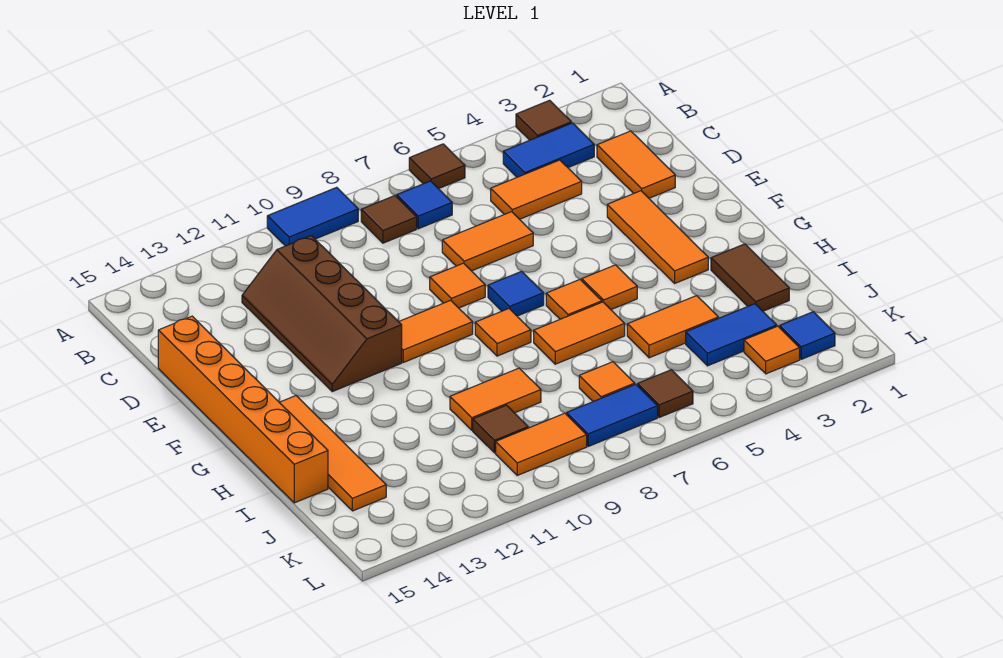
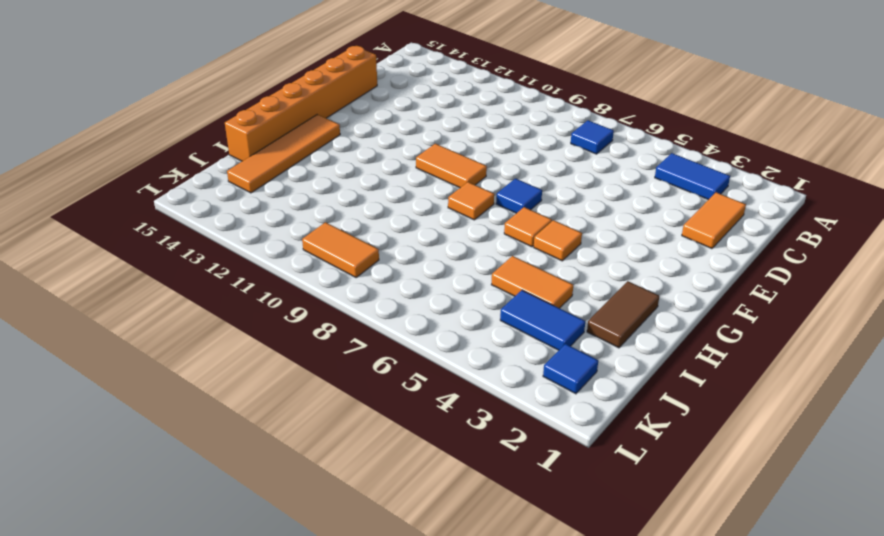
none -> brown 1x1 tile [516,100,571,140]
none -> brown 1x1 tile [409,144,465,189]
none -> blue 1x2 tile [267,187,358,246]
none -> brown 1x1 tile [361,196,417,243]

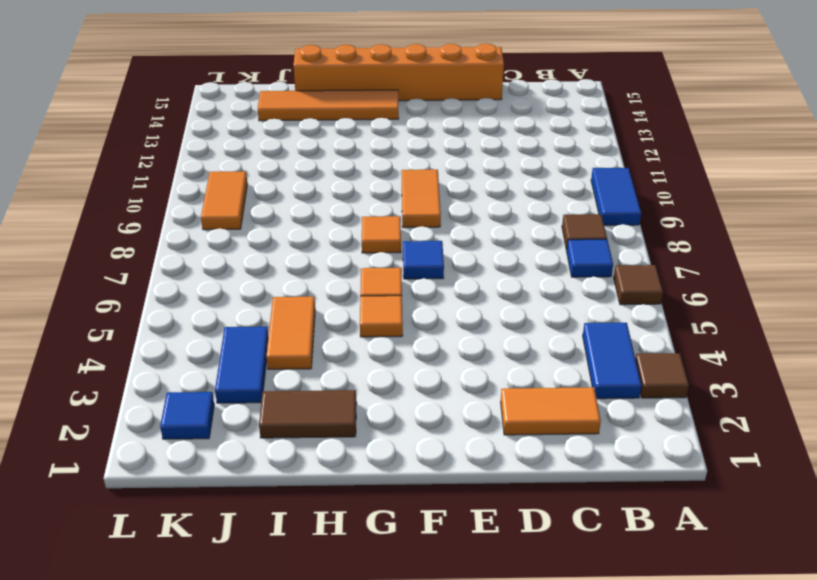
none -> orange 1x2 tile [491,160,582,219]
none -> brown 2x4 slope [242,236,402,392]
none -> orange 1x2 tile [442,212,533,271]
none -> orange 1x3 tile [607,191,708,283]

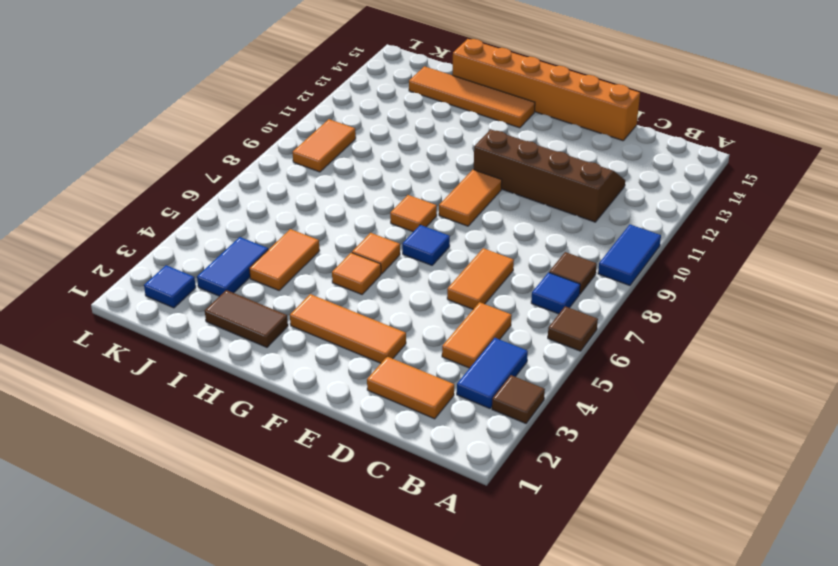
none -> orange 1x1 tile [430,263,485,308]
none -> orange 1x2 tile [534,302,625,364]
none -> orange 1x2 tile [450,368,541,430]
none -> orange 1x1 tile [579,362,635,401]

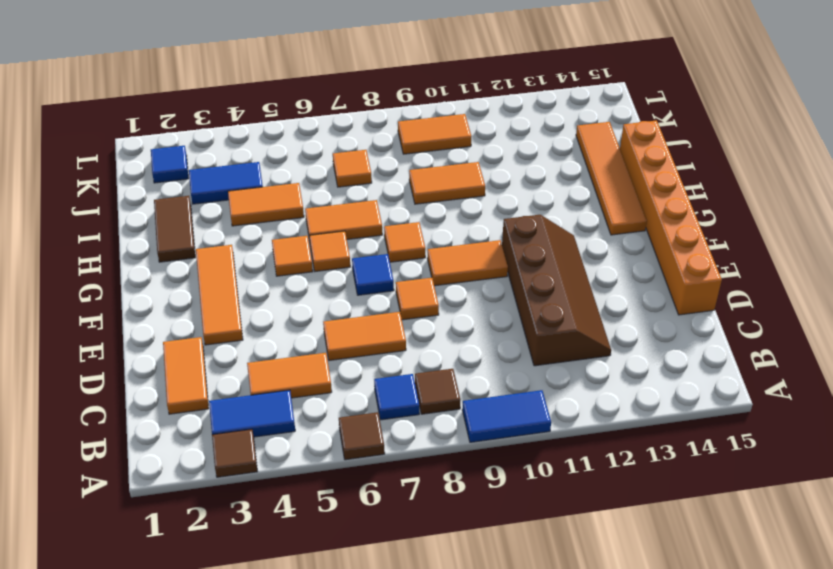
none -> brown 1x1 tile [473,405,528,453]
none -> orange 1x1 tile [744,326,800,374]
none -> brown 1x1 tile [638,370,693,417]
none -> blue 1x2 tile [567,384,658,446]

